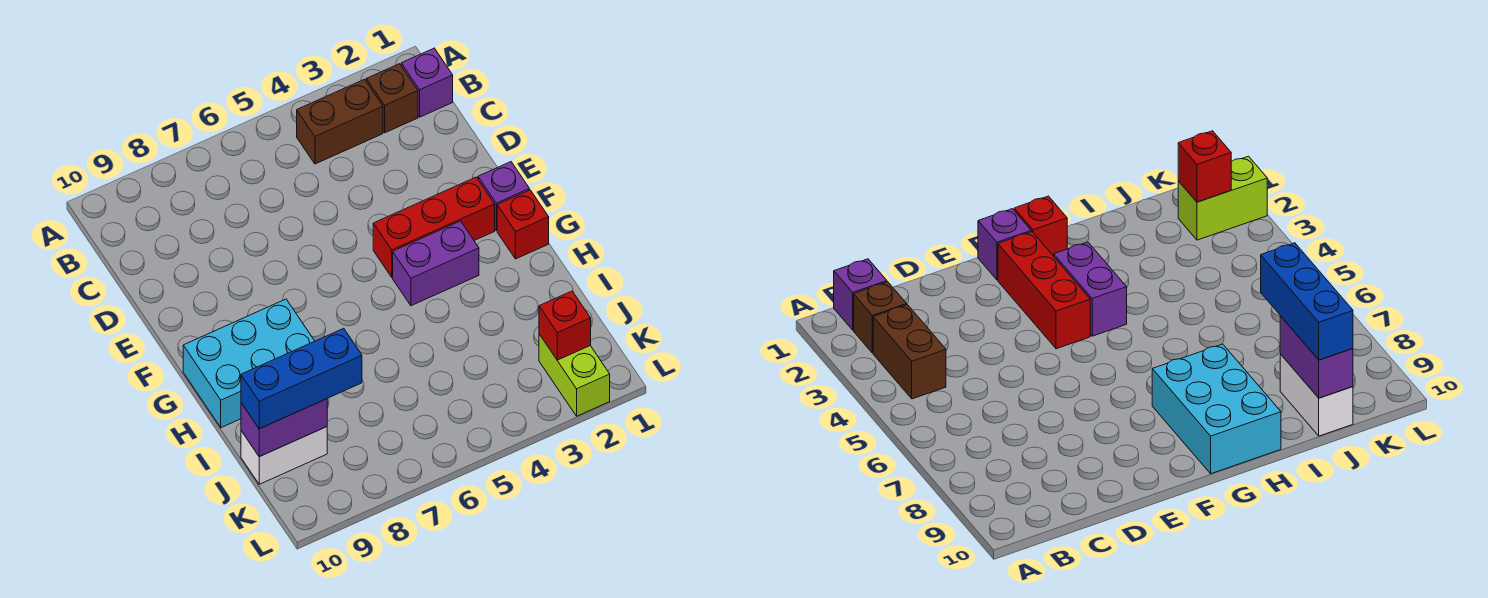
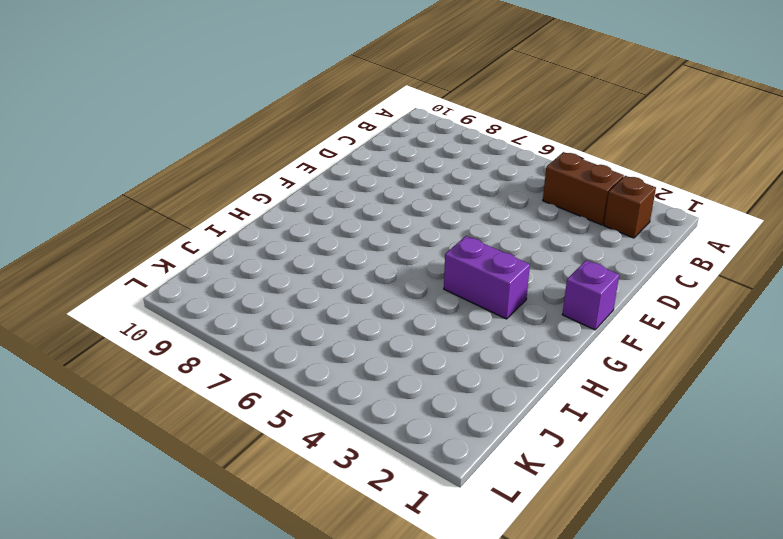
none -> purple 1x1 brick [401,48,453,117]
none -> red 1x3 brick [373,177,495,277]
none -> red 1x1 brick [497,190,549,259]

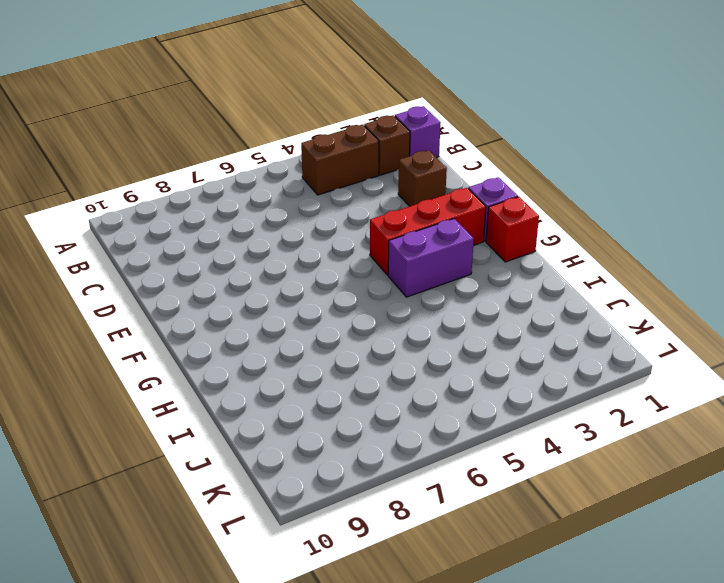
brown 1x1 brick [398,150,447,206] -> none
none -> cyan 2x3 brick [183,299,314,428]
none -> white 1x2 brick [241,427,327,484]
none -> lime 1x2 brick [539,334,610,416]

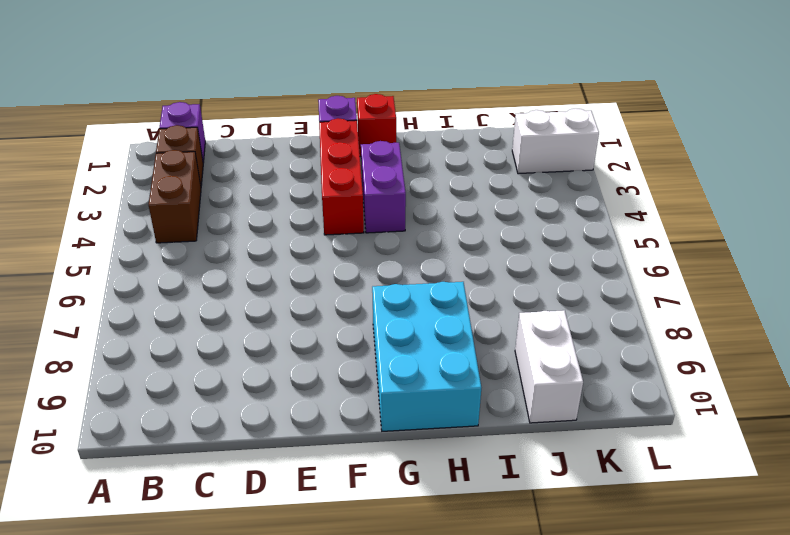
white 1x2 brick [512,108,599,174] -> lime 1x2 brick [539,334,610,416]
none -> purple 1x2 brick [241,399,327,457]
none -> red 1x1 brick [539,291,591,360]
none -> blue 1x3 brick [241,328,362,429]

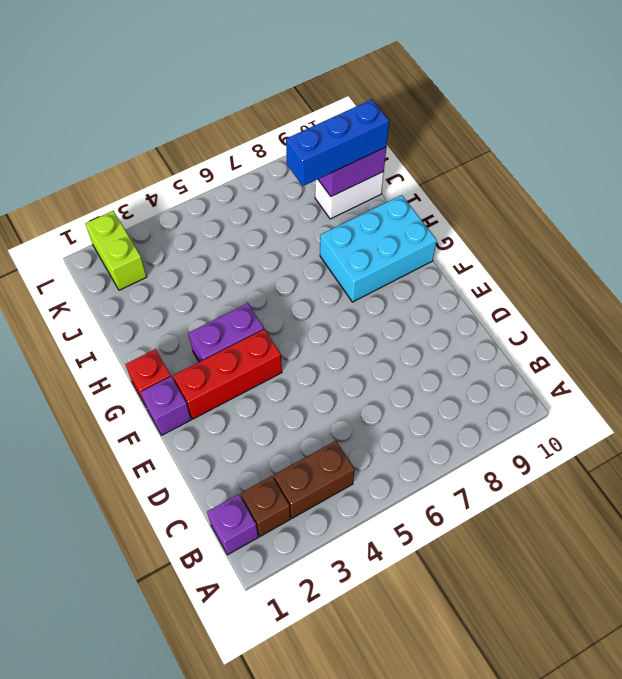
none -> red 1x1 brick [539,291,591,360]

